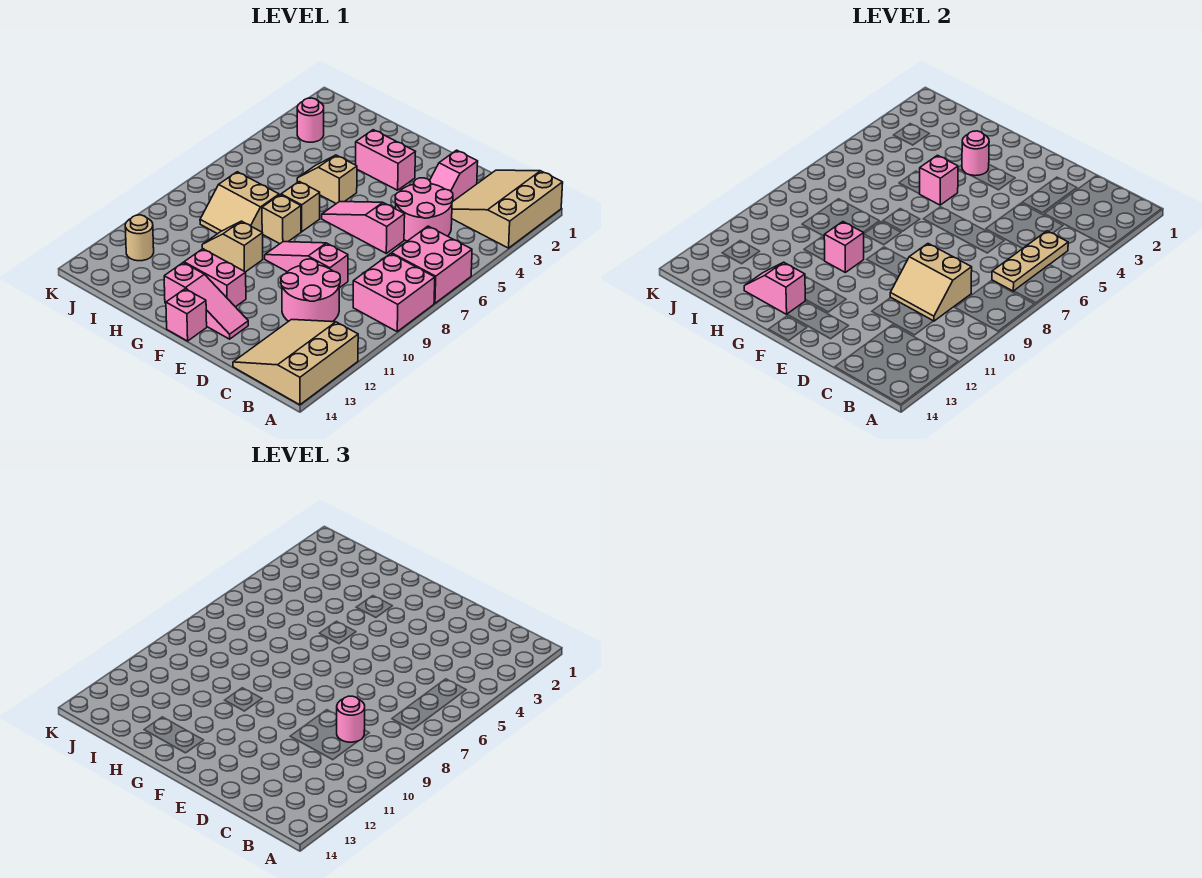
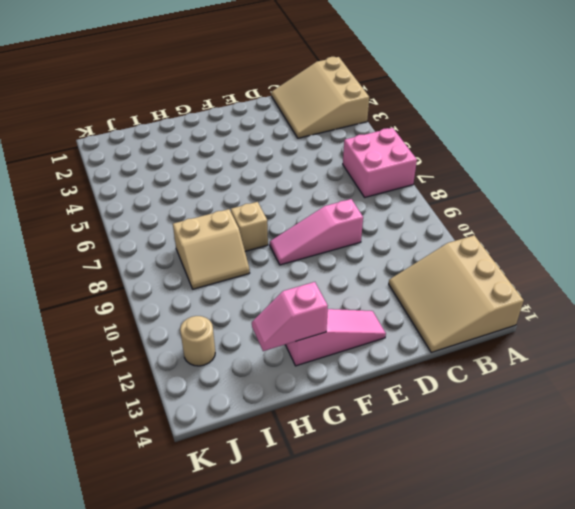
none -> pink 2x2 brick [353,254,435,331]
none -> pink 2x2 round brick [395,178,453,241]
none -> pink 2x2 round brick [281,259,340,322]

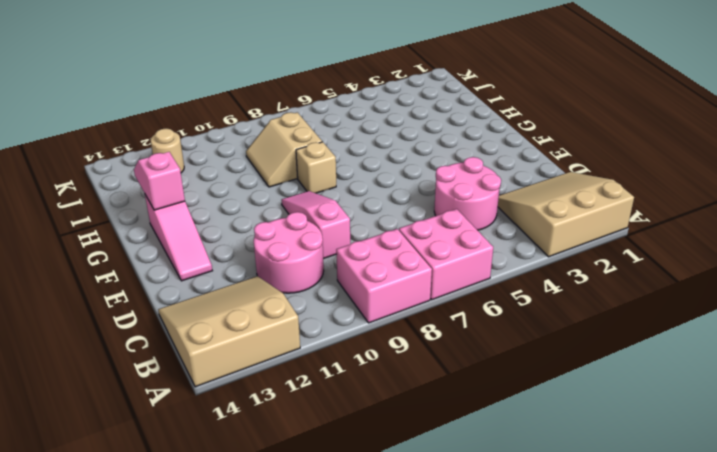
none -> pink 1x2 slope [429,150,478,202]
none -> pink 1x3 slope [322,202,405,253]
none -> pink 1x2 brick [356,130,415,190]

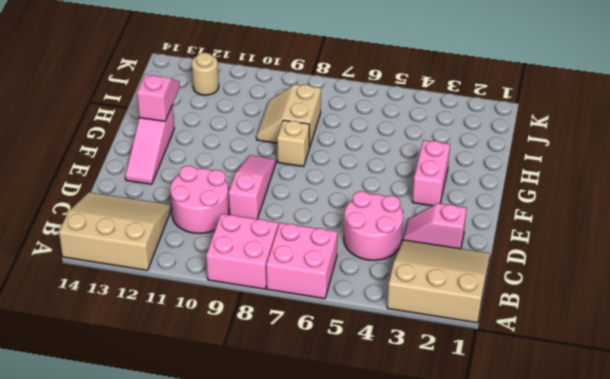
none -> pink 1x3 slope [322,202,405,253]
none -> pink 1x2 brick [184,249,246,307]
none -> pink 1x1 brick [166,289,207,341]

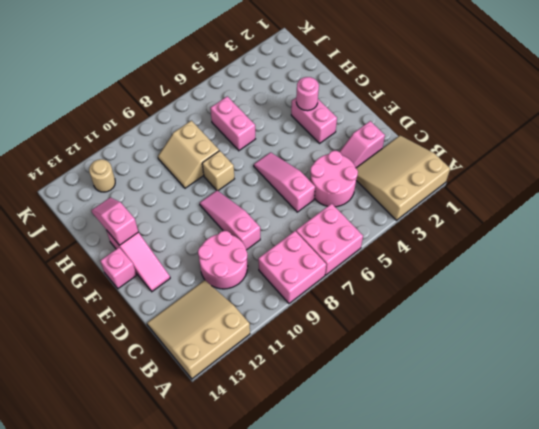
pink 1x2 brick [210,96,255,151] -> pink 1x2 brick moved to [184,249,246,307]
none -> tan 1x2 slope [297,155,357,204]
none -> tan 1x1 brick [281,182,320,232]
none -> tan 1x2 slope [202,221,263,272]

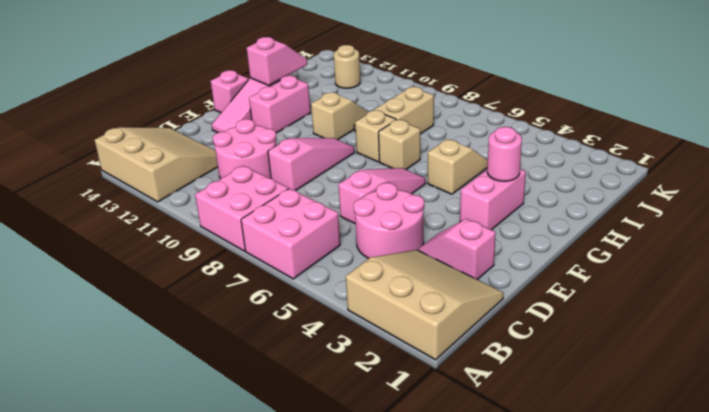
none -> pink 1x1 round brick [297,98,324,142]
none -> tan 1x3 plate [992,231,1068,291]
none -> tan 2x2 slope [890,244,972,321]

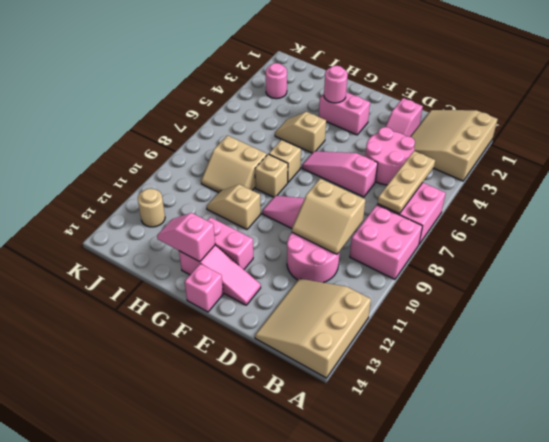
none -> pink 1x1 brick [920,155,958,205]
none -> pink 1x1 brick [824,222,864,272]
none -> pink 1x1 round brick [337,696,365,742]

